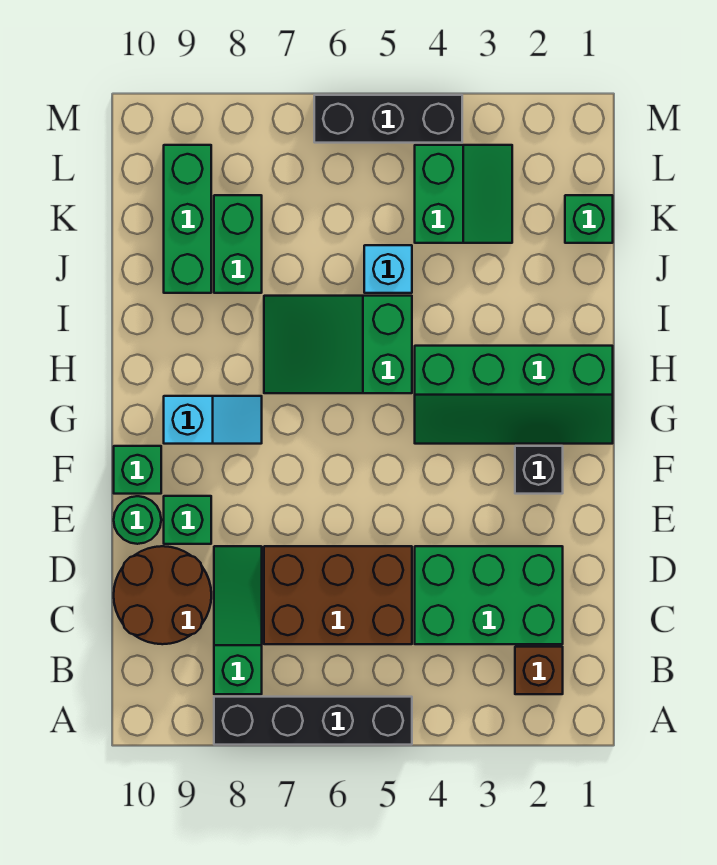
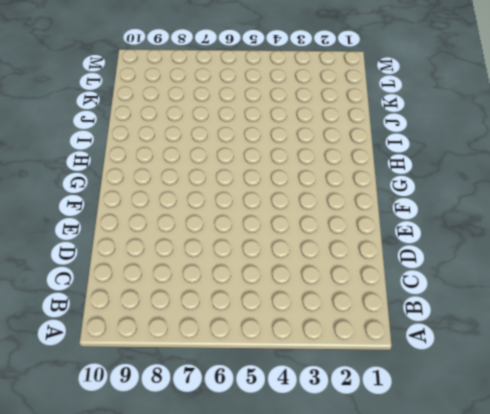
none -> black 1x4 brick [214,697,412,745]
none -> brown 1x1 brick [515,647,563,694]
none -> green 1x3 slope [214,546,262,694]

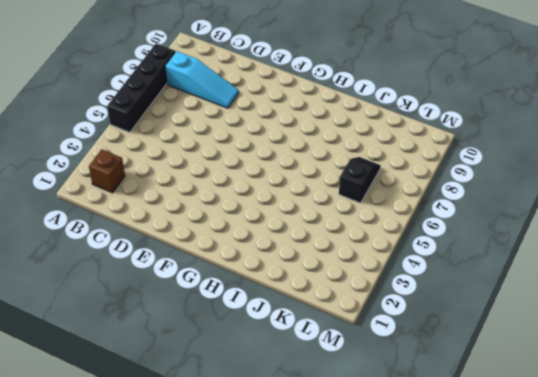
cyan 1x3 slope [165,51,239,108] -> green 1x3 slope [214,546,262,694]
black 1x2 slope [339,157,381,203] -> none
none -> green 2x3 brick [415,546,563,644]
none -> brown 2x3 brick [264,546,412,644]
none -> brown 2x2 round brick [114,546,211,644]

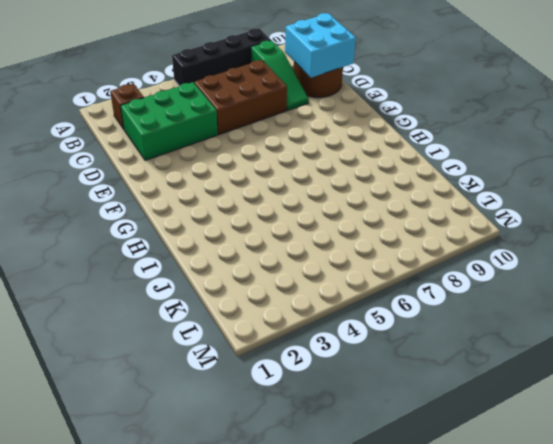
cyan 2x2 brick [285,13,356,78] -> none
none -> green 1x1 brick [164,496,211,544]
none -> green 1x1 round brick [114,496,161,544]
none -> black 1x1 brick [515,446,563,494]

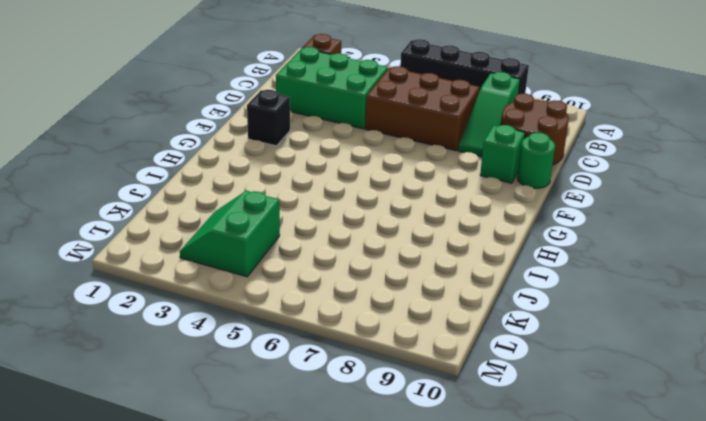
none -> green 1x1 brick [114,446,161,494]
none -> green 2x4 slope [415,346,613,444]
none -> cyan 1x2 slope [164,396,262,444]

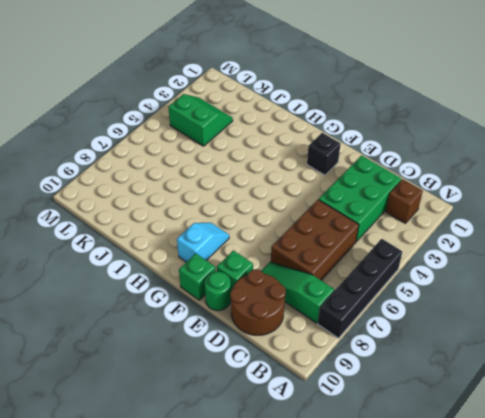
none -> green 2x4 slope [415,346,613,444]
none -> green 2x3 slope [264,296,412,393]
none -> cyan 1x1 brick [364,245,412,293]

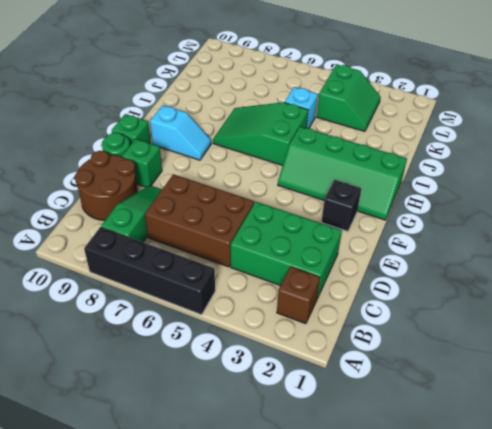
none -> green 1x2 brick [214,195,262,293]
none -> green 1x3 brick [164,145,211,293]
none -> green 1x1 brick [565,195,613,243]

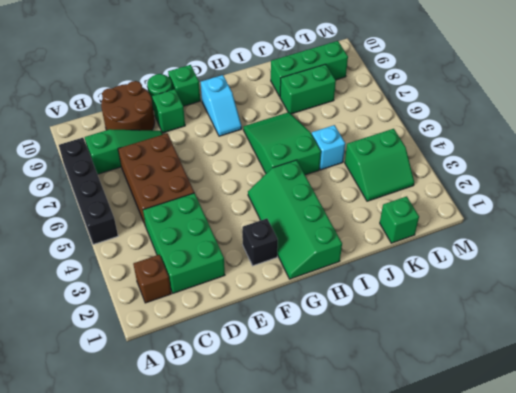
none -> black 1x3 brick [314,95,462,143]

